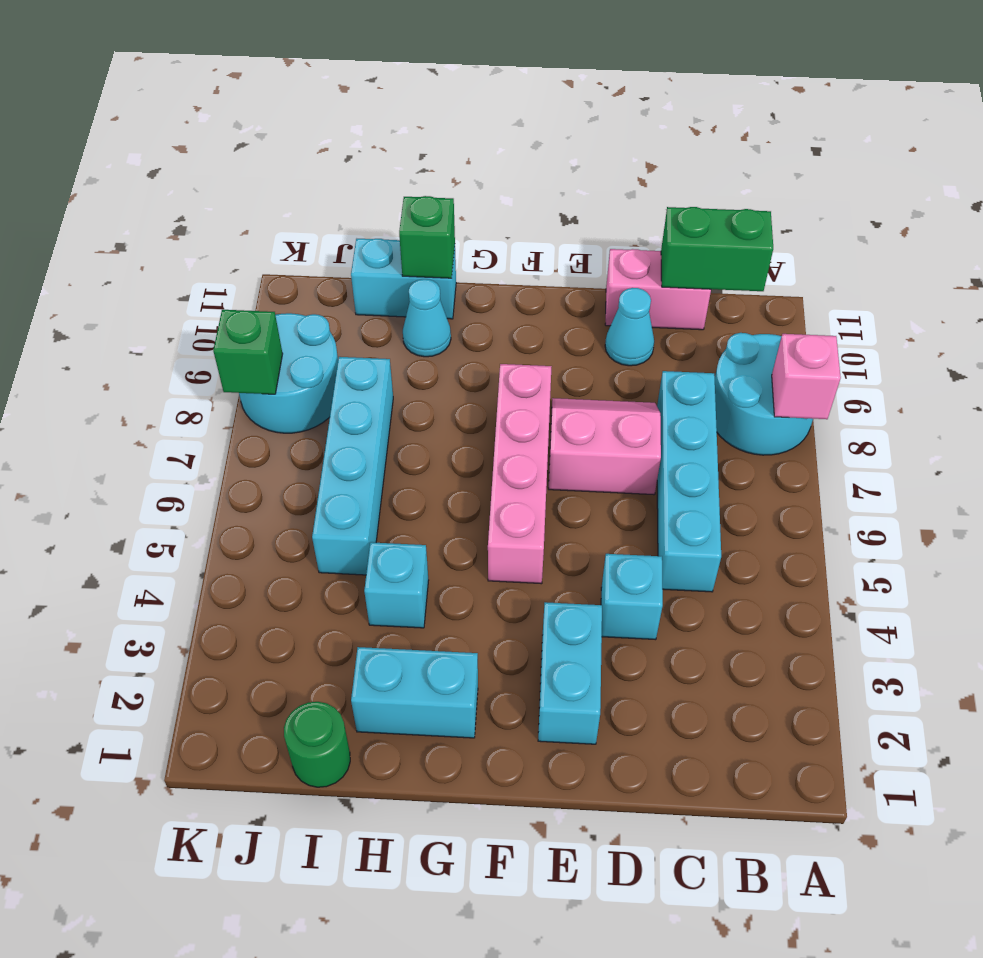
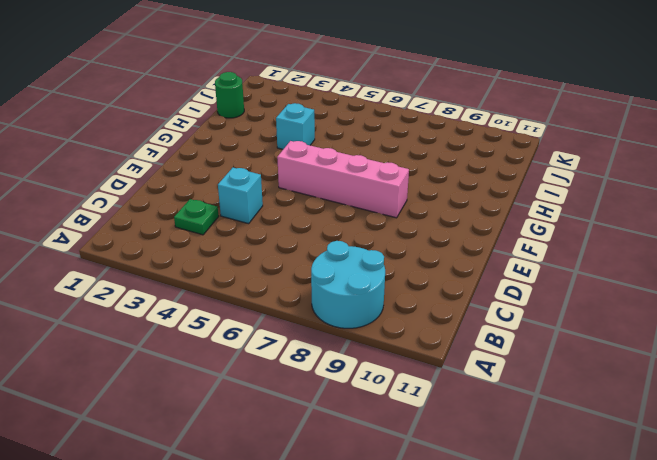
green 1x1 plate [174,199,219,235] -> none
none -> cyan 1x4 brick [657,371,721,592]
none -> pink 1x2 brick [605,249,711,330]
none -> pink 2x2 slope [549,398,661,495]

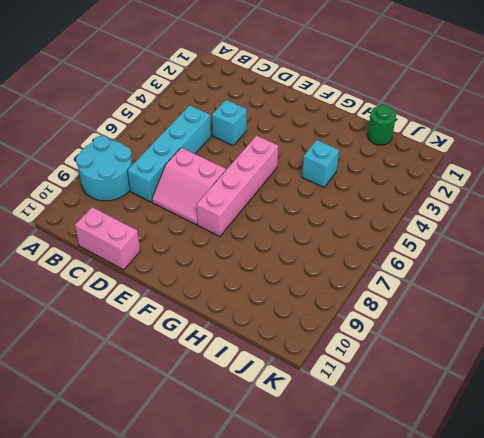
none -> cyan 1x1 cone [605,288,654,366]
none -> cyan 1x2 brick [538,602,602,744]
none -> cyan 1x2 brick [351,647,478,738]

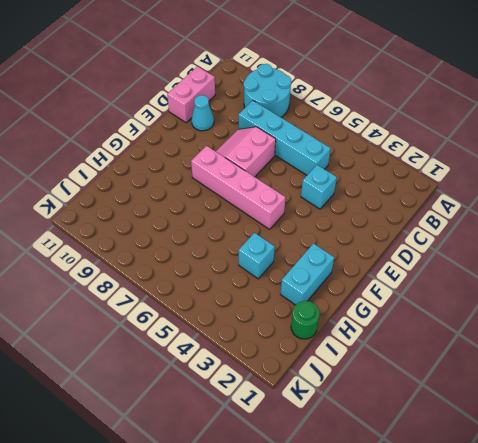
none -> cyan 1x2 brick [538,602,602,744]
none -> cyan 1x1 cone [403,279,451,357]
none -> cyan 1x2 brick [351,239,456,319]

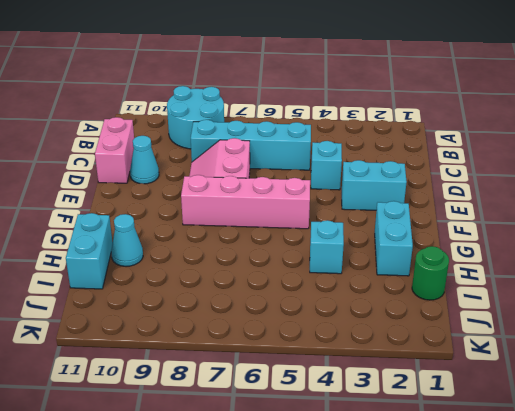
none -> cyan 1x4 brick [312,357,393,575]
none -> cyan 2x2 round brick [239,313,338,433]
none -> pink 1x1 brick [772,334,841,419]

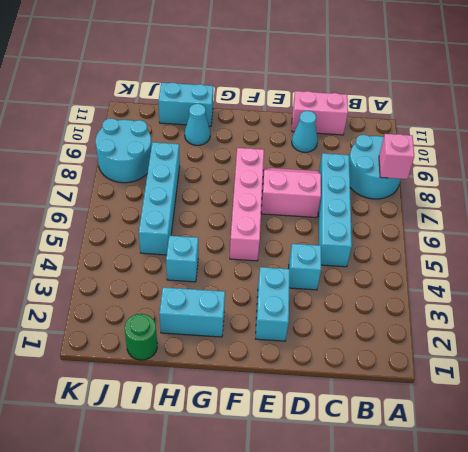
none -> green 1x2 brick [661,207,773,291]
none -> green 1x1 brick [399,196,455,278]
none -> green 1x1 brick [213,310,283,394]

